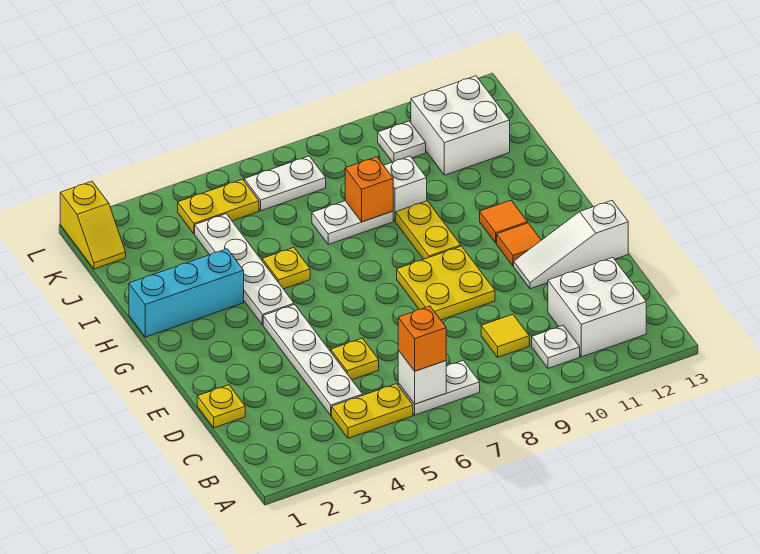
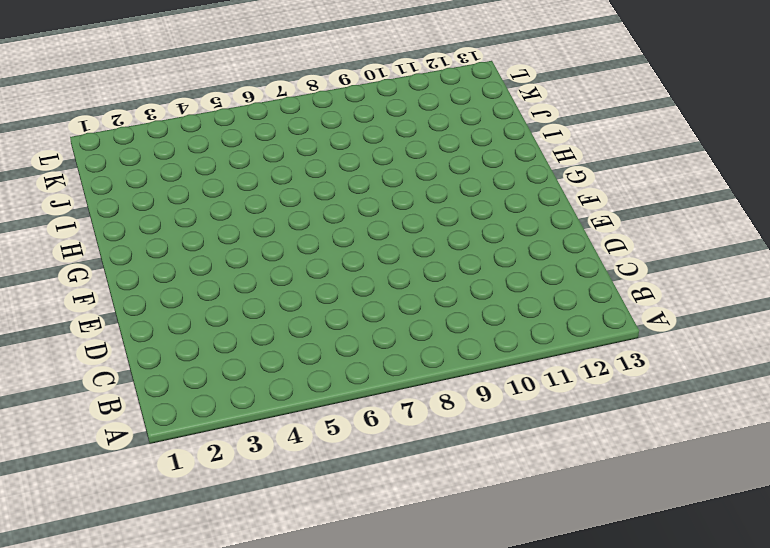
none -> yellow 1x2 plate [332,384,413,438]
none -> white 1x2 plate [398,360,480,415]
none -> white 1x1 plate [532,325,580,369]

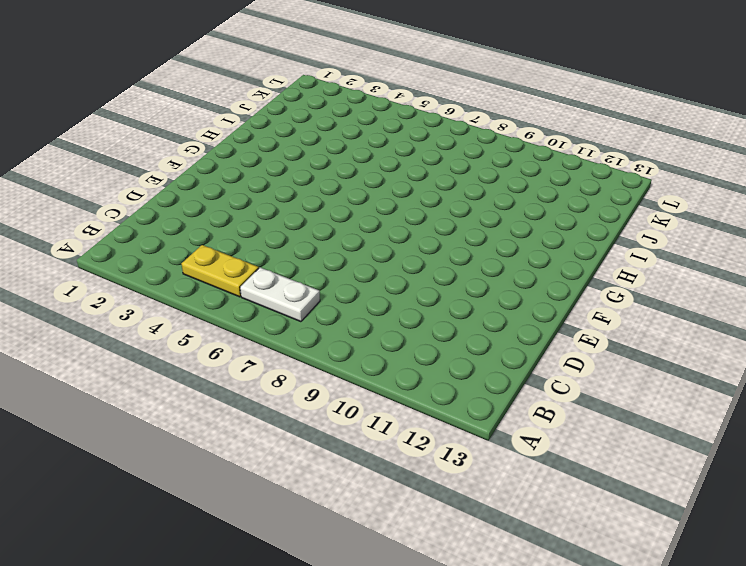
none -> white 1x1 plate [532,325,580,369]
none -> white 2x2 brick [548,258,646,357]
none -> white 1x4 plate [263,305,363,416]

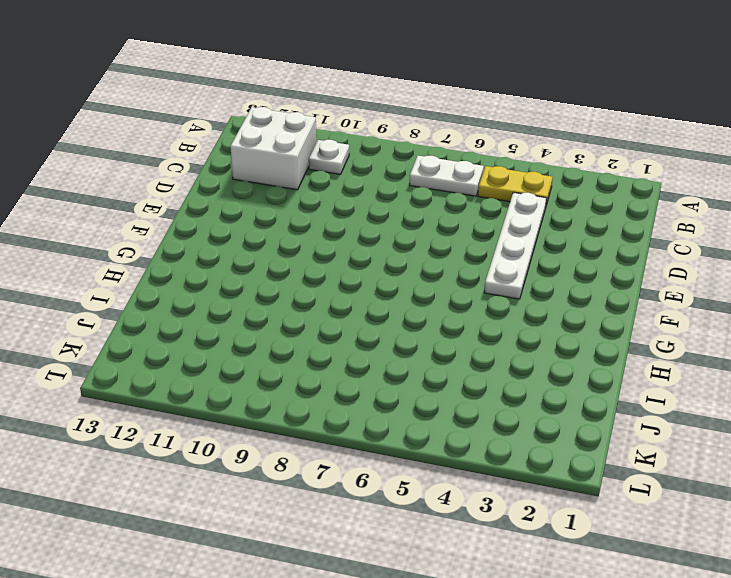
none -> yellow 1x1 tile [481,314,529,357]
none -> yellow 1x1 plate [197,385,245,428]
none -> yellow 1x1 plate [331,338,379,380]

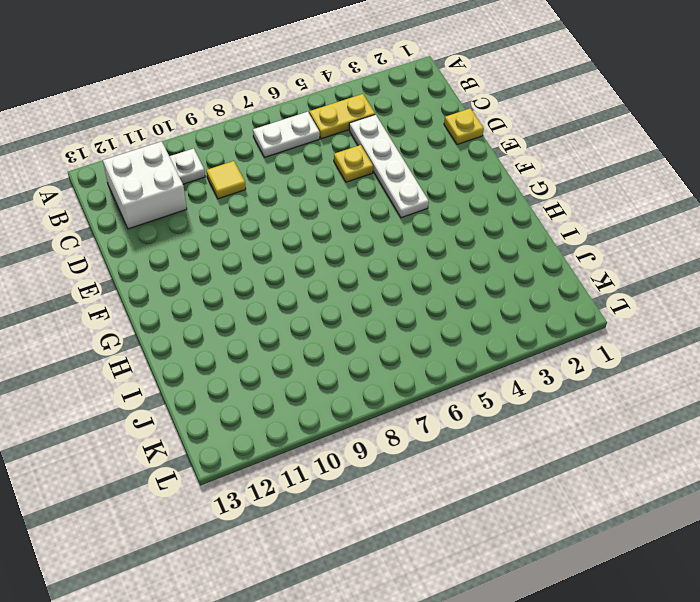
none -> yellow 2x2 plate [397,246,495,320]
none -> white 1x3 slope [514,201,628,289]
none -> orange 1x1 tile [497,223,541,266]

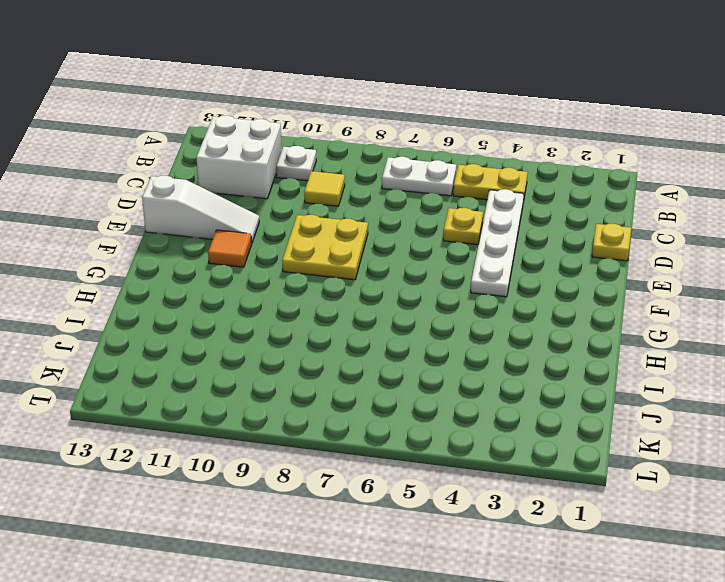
none -> white 1x4 plate [195,214,294,325]
none -> yellow 1x2 plate [396,201,461,259]
none -> orange 1x1 tile [480,200,528,243]

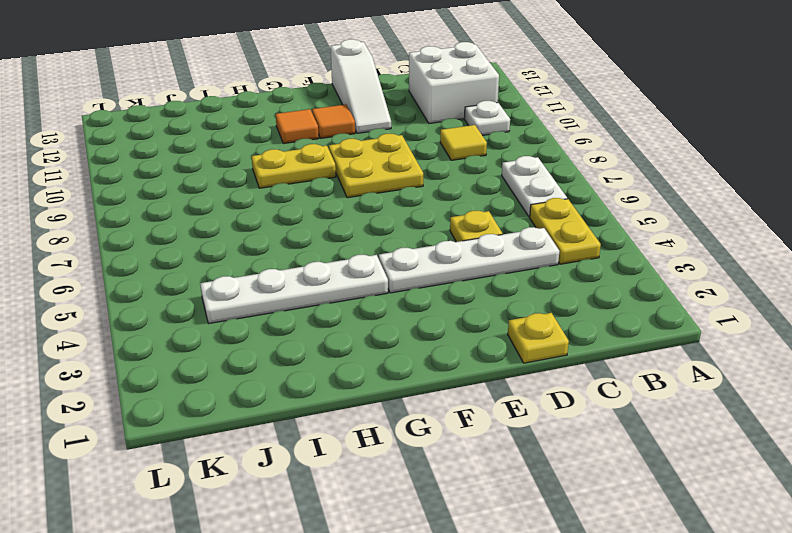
none -> cyan 1x3 brick [129,249,244,337]
none -> yellow 1x1 plate [262,248,310,289]
none -> white 1x2 plate [312,201,393,244]

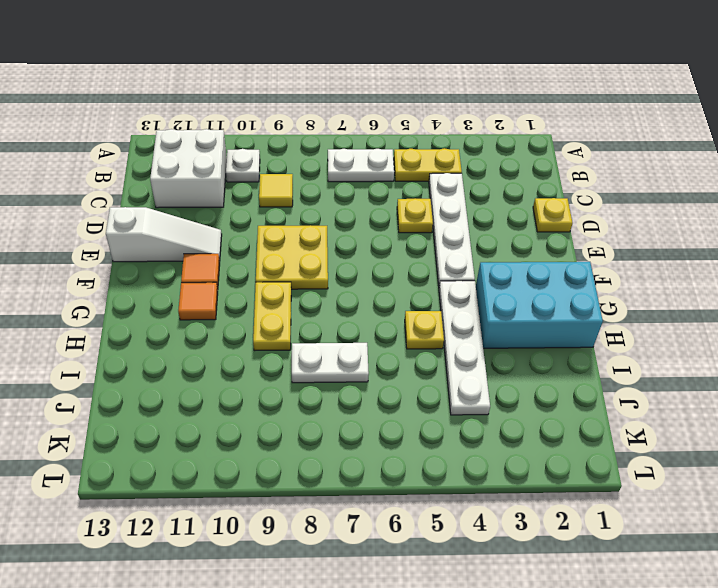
cyan 2x3 brick [476,262,603,348] -> cyan 1x3 brick [129,249,244,337]
none -> white 1x1 brick [384,156,427,221]
none -> white 2x2 brick [411,76,510,175]
none -> yellow 1x2 slope [60,181,126,269]

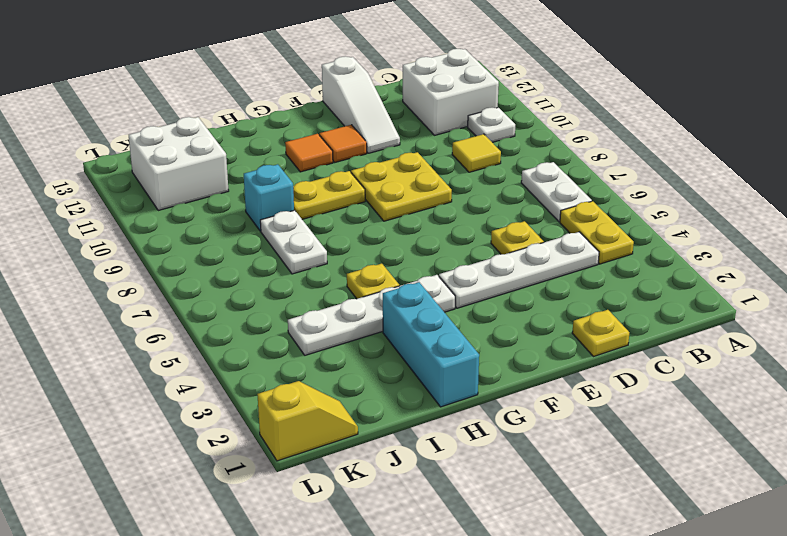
cyan 1x1 brick [244,164,294,231] -> white 1x1 brick [384,156,427,221]
none -> yellow 1x2 plate [178,179,259,234]
none -> white 1x2 plate [244,156,326,211]
none -> white 1x1 plate [378,121,426,162]

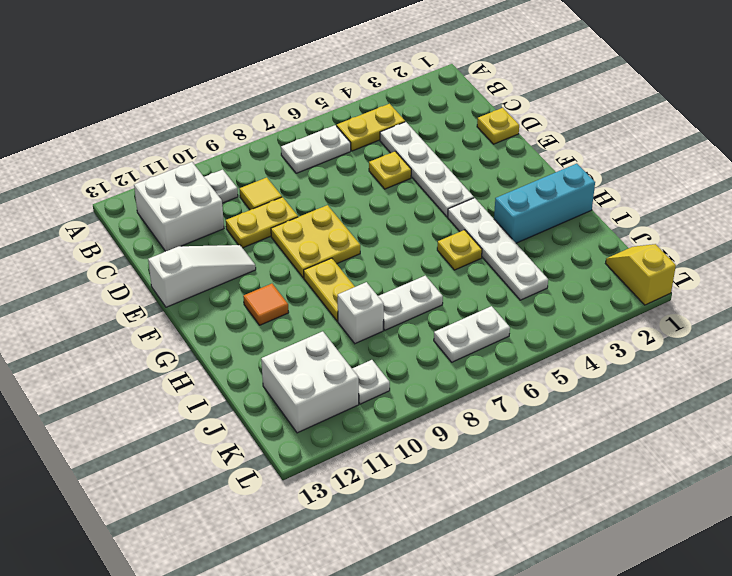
yellow 1x2 plate [226,197,298,248] -> yellow 1x2 plate moved to [178,179,259,234]
none -> orange 1x1 tile [497,223,541,266]
none -> white 1x1 brick [398,350,446,404]
none -> orange 1x1 brick [345,157,393,222]

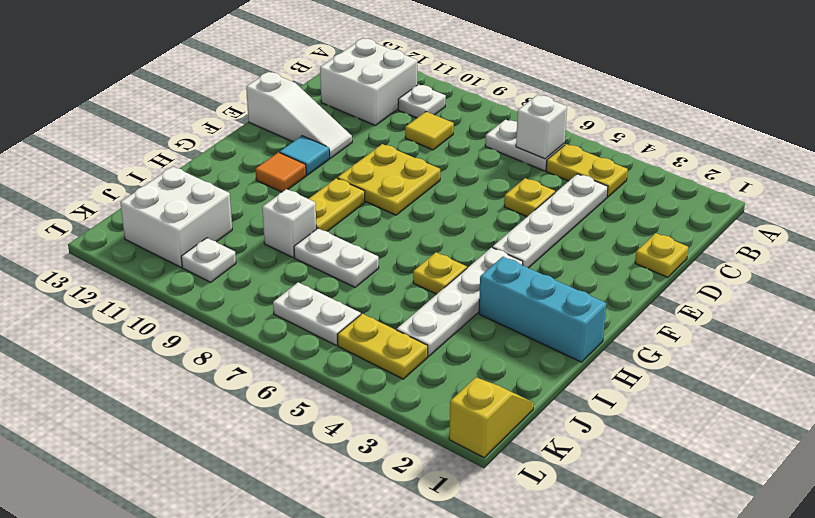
cyan 1x1 tile [280,136,330,175] -> orange 1x1 tile [497,223,541,266]
none -> orange 1x1 brick [345,157,393,222]
none -> orange 1x1 brick [398,306,446,371]

